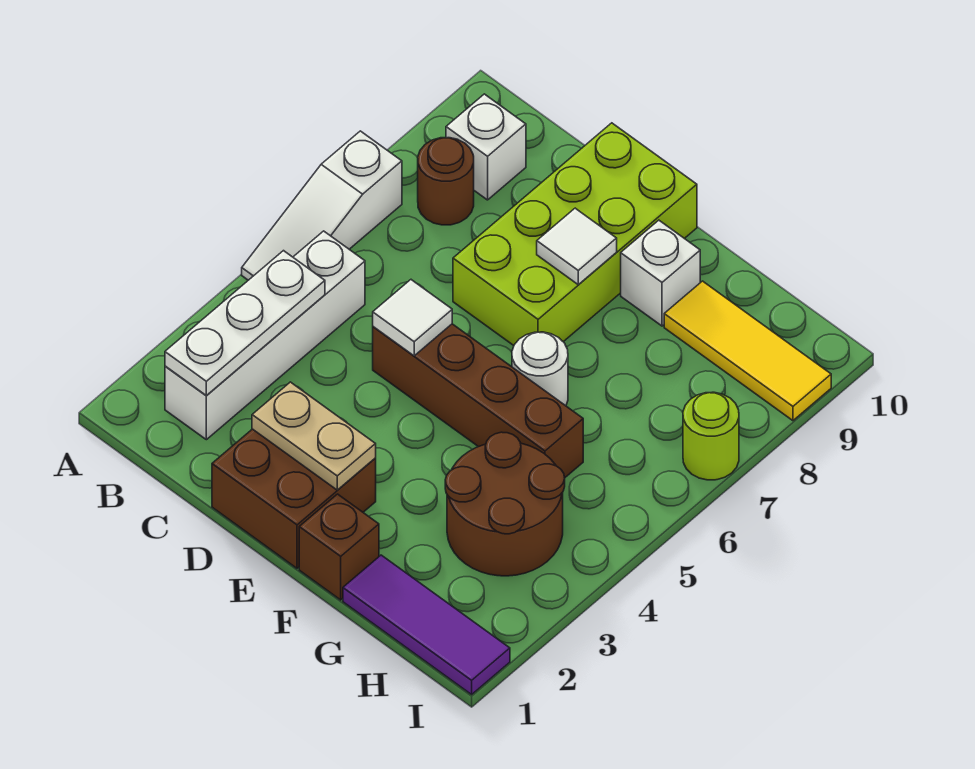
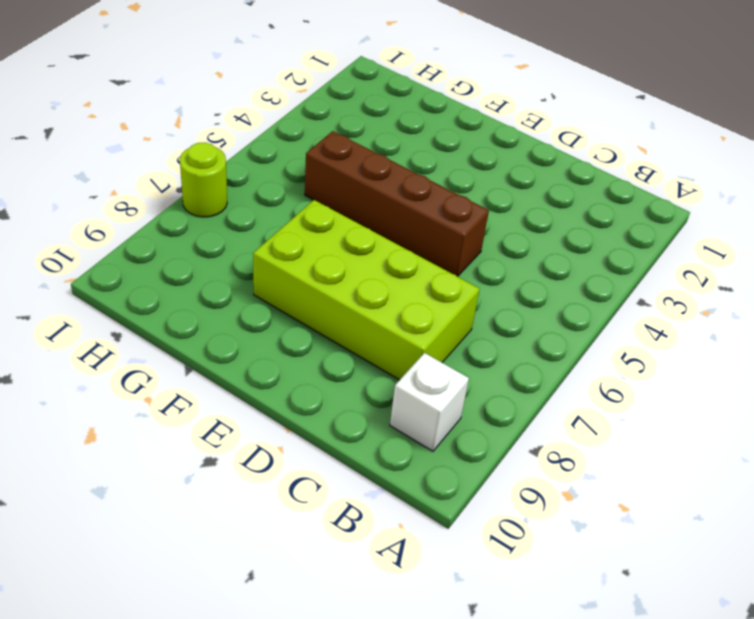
lime 2x4 brick [253,200,480,380] -> lime 2x4 brick turned to [453,123,697,345]
none -> white 1x3 slope [242,131,402,280]
none -> white 1x4 brick [165,231,365,440]
none -> brown 1x1 round brick [418,138,474,225]

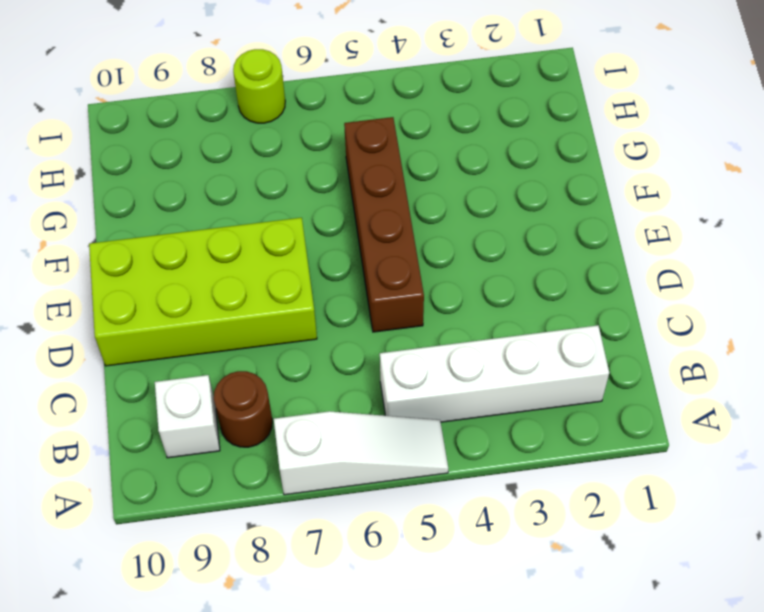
none -> brown 2x2 brick [212,429,376,568]
none -> brown 1x1 brick [299,494,379,600]
none -> white 1x1 round brick [512,332,568,406]

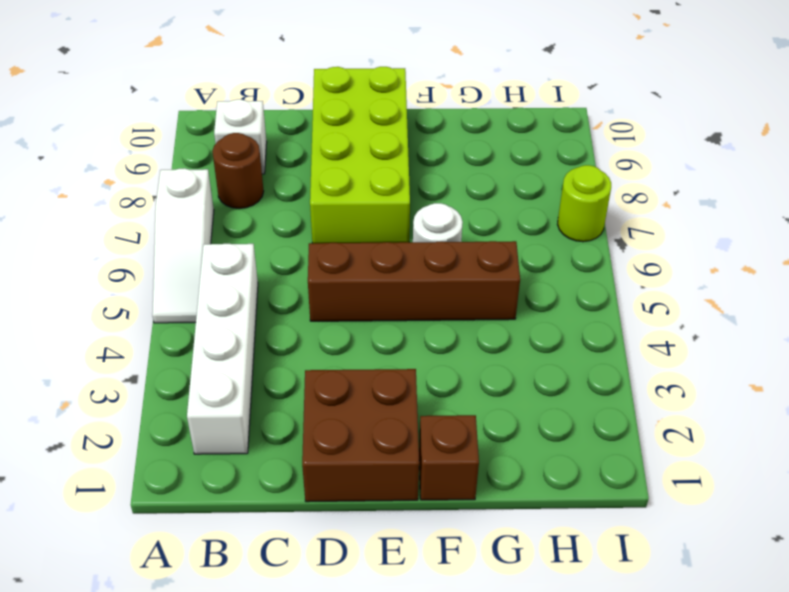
none -> white 1x1 brick [621,220,700,326]
none -> purple 1x3 tile [343,555,510,694]
none -> brown 2x2 round brick [445,432,565,576]

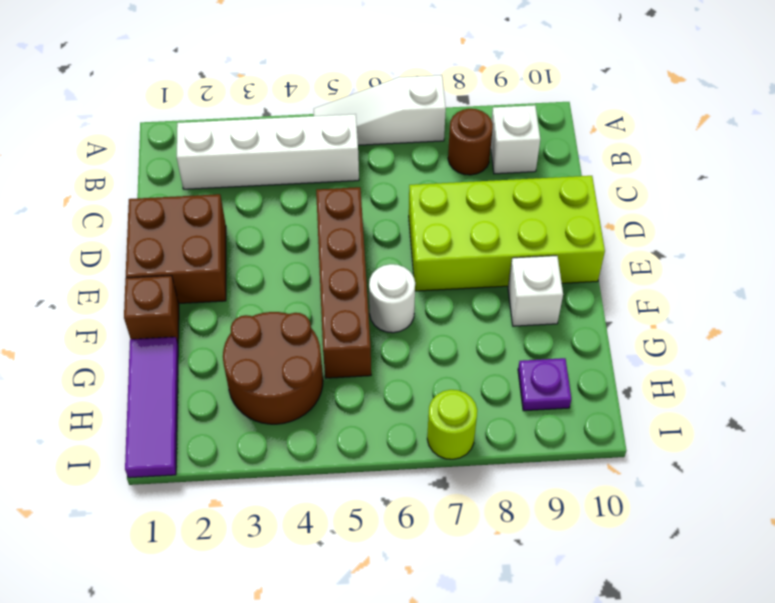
purple 1x1 plate [518,358,571,411] -> yellow 1x3 tile [664,281,831,421]
none -> white 1x3 plate [165,251,325,395]
none -> tan 1x2 plate [252,382,376,490]
none -> white 1x1 tile [373,280,452,356]

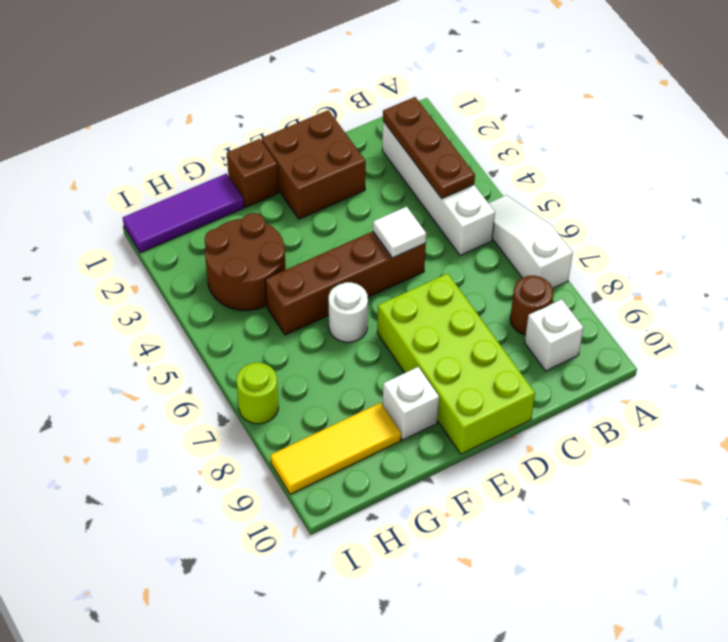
brown 1x3 plate [383,97,475,198] -> white 1x3 plate [165,251,325,395]
none -> tan 1x2 plate [252,382,376,490]
none -> white 1x1 tile [537,208,617,284]

